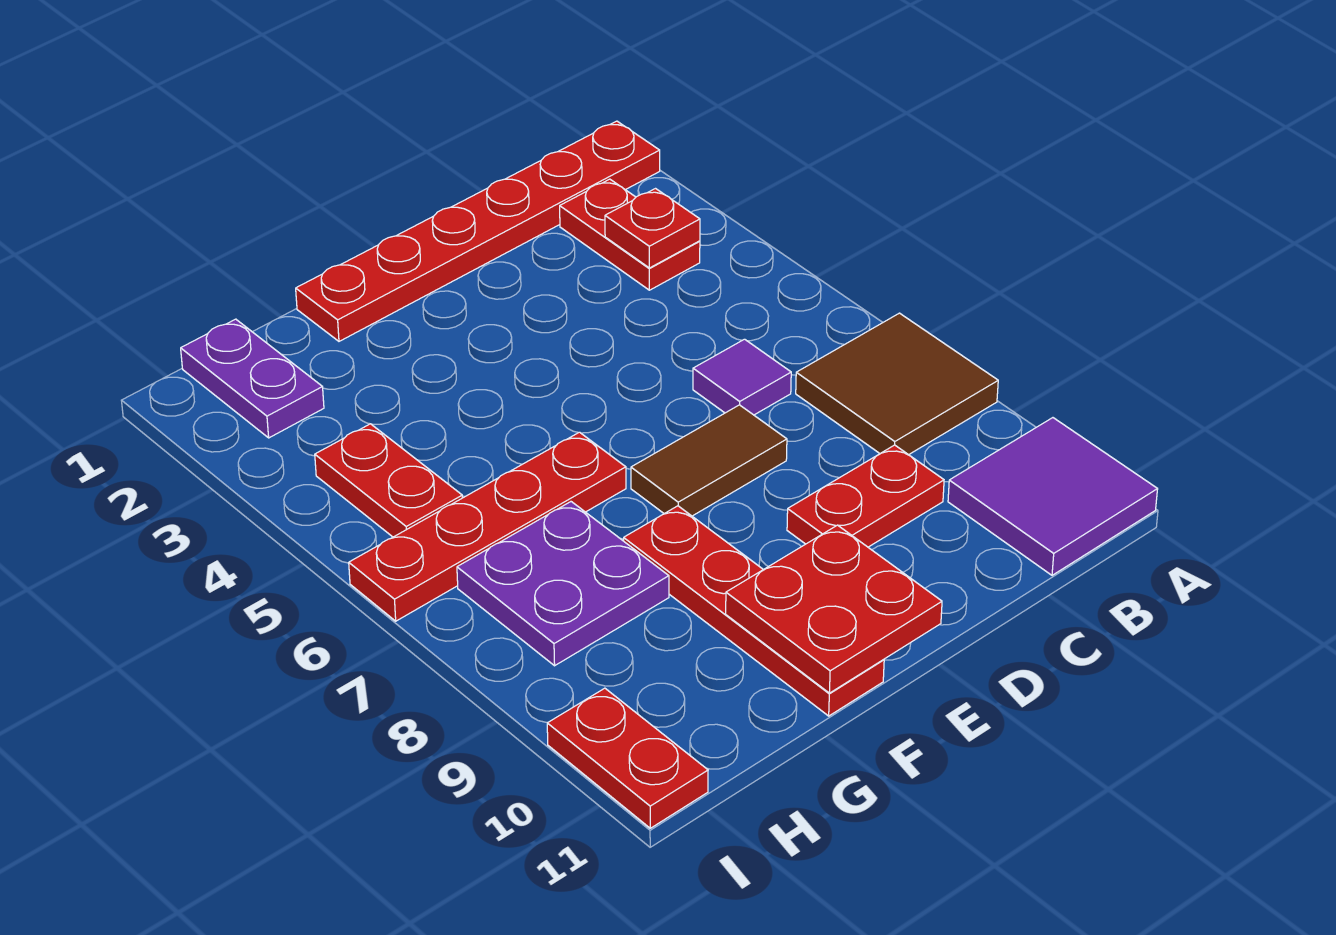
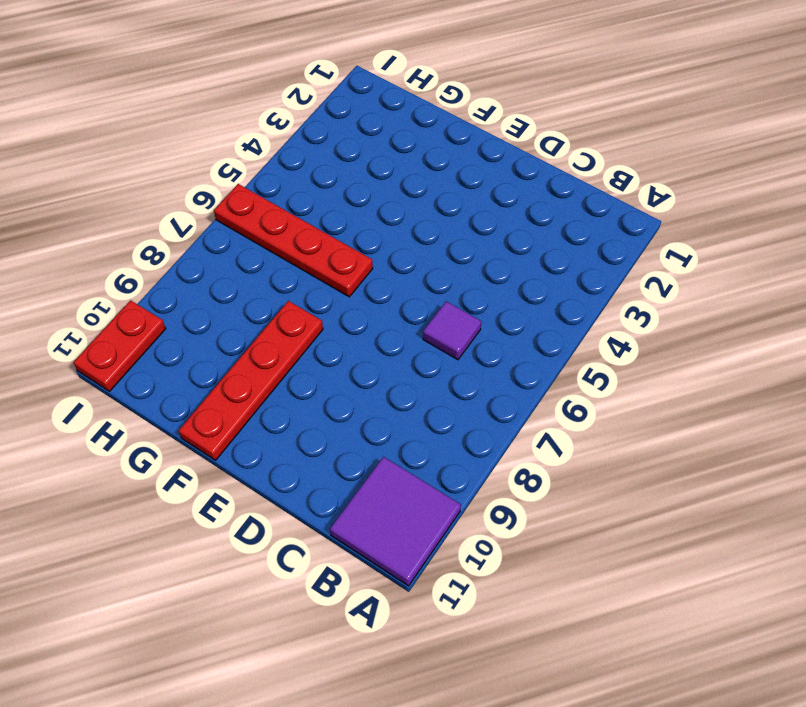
none -> red 1x6 plate [296,121,660,341]
none -> brown 2x2 tile [796,313,998,455]
none -> red 1x2 plate [560,179,700,290]

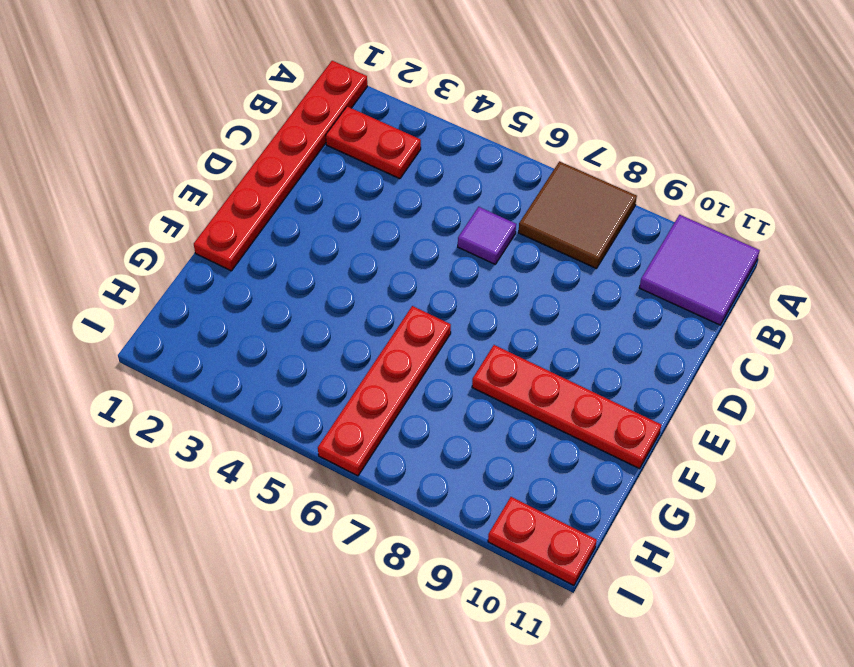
none -> red 1x2 plate [787,445,944,547]
none -> brown 1x2 tile [631,405,787,516]
none -> purple 2x2 plate [457,502,669,666]

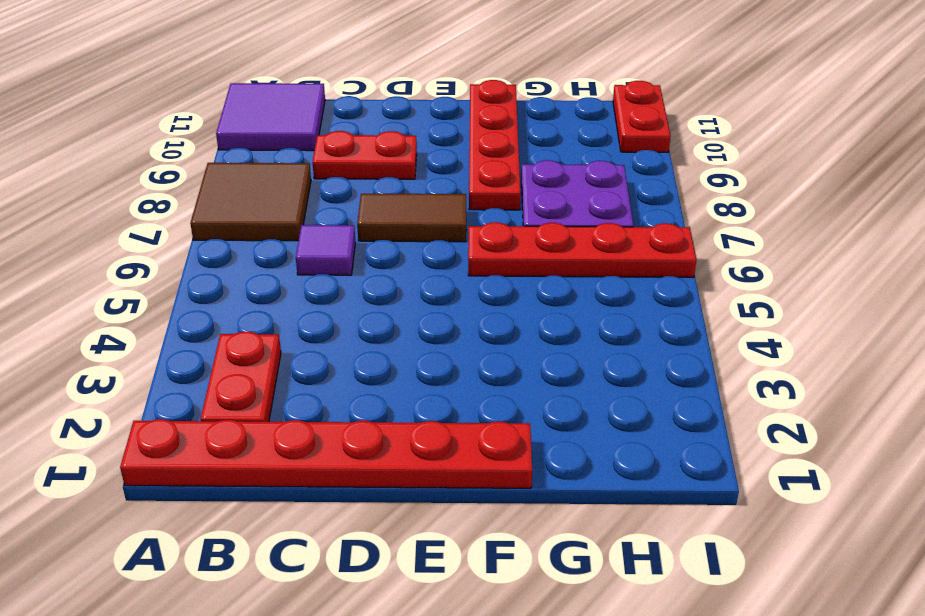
none -> purple 1x2 plate [181,319,324,438]
none -> red 1x2 plate [315,424,462,537]
none -> red 1x1 plate [605,189,700,268]

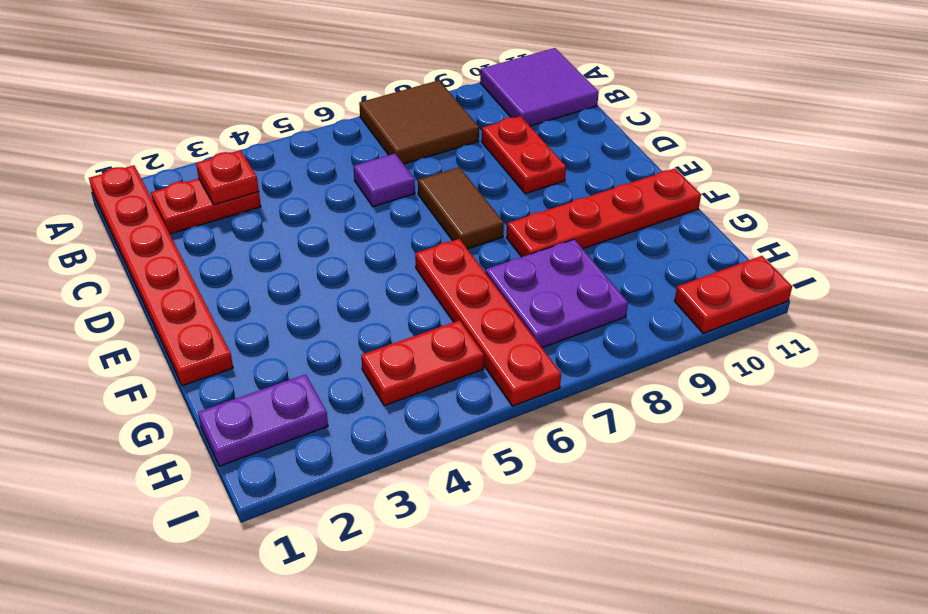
none -> red 2x2 plate [726,525,942,693]

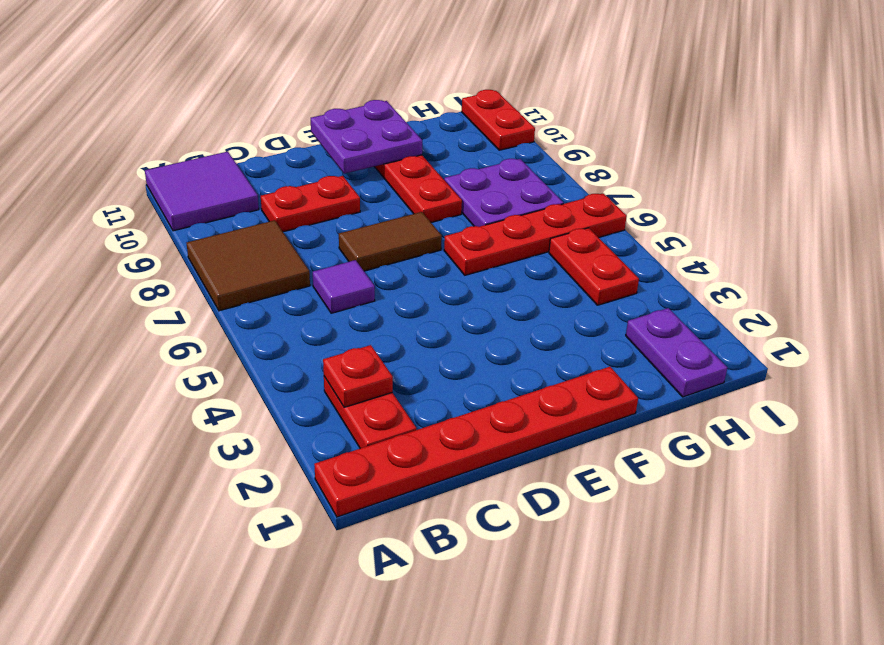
purple 2x2 plate [311,100,422,174] -> red 2x2 plate [726,525,942,693]

